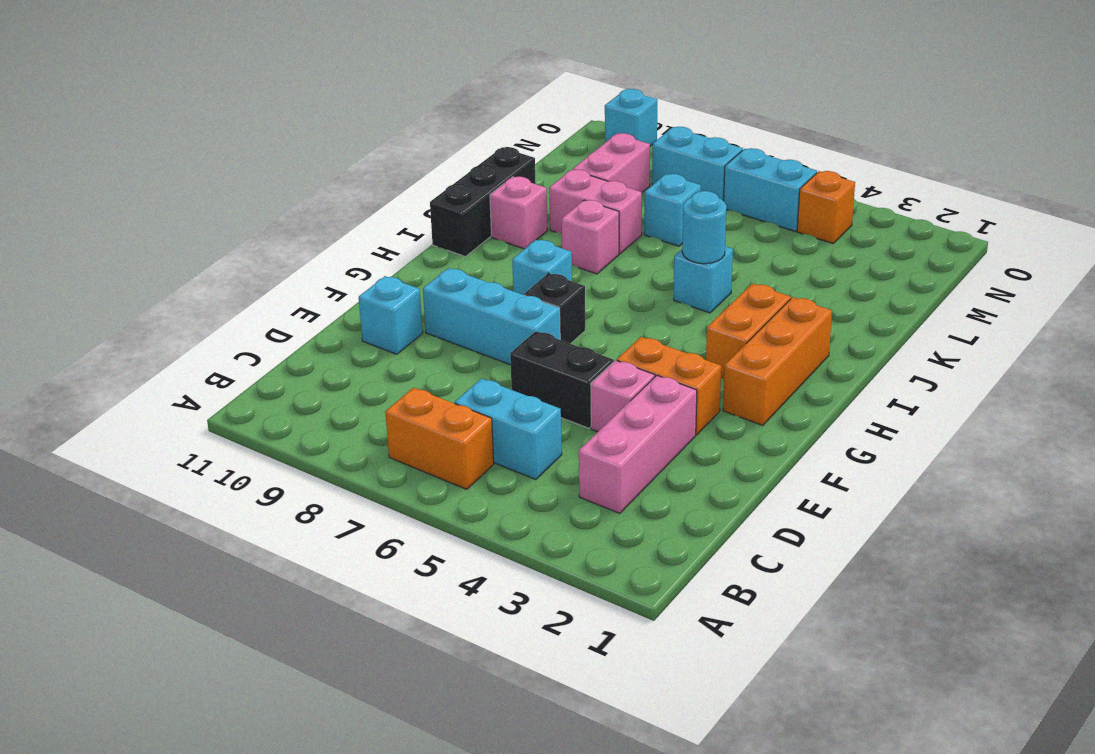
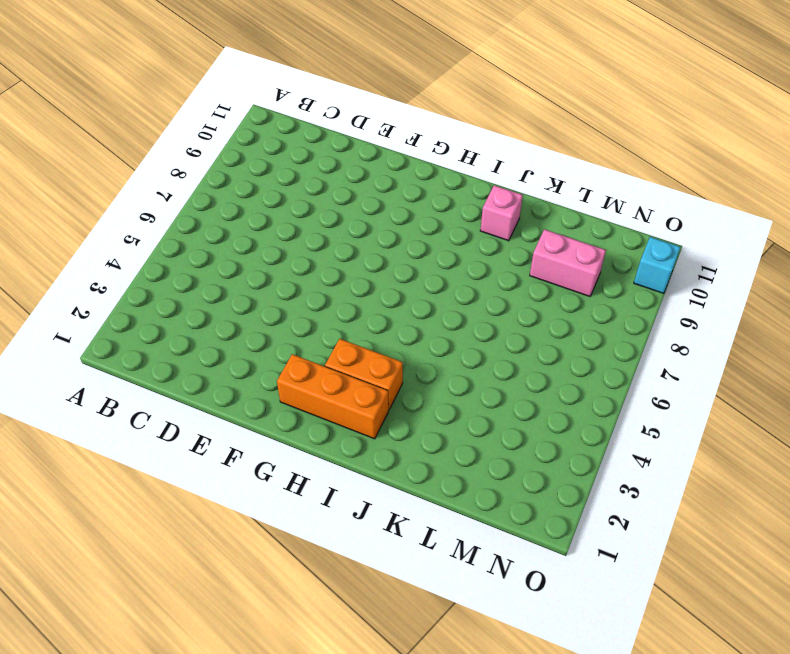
none -> orange 1x2 brick [385,388,494,489]
none -> pink 1x3 brick [579,376,697,513]
none -> cyan 1x2 brick [455,378,562,479]

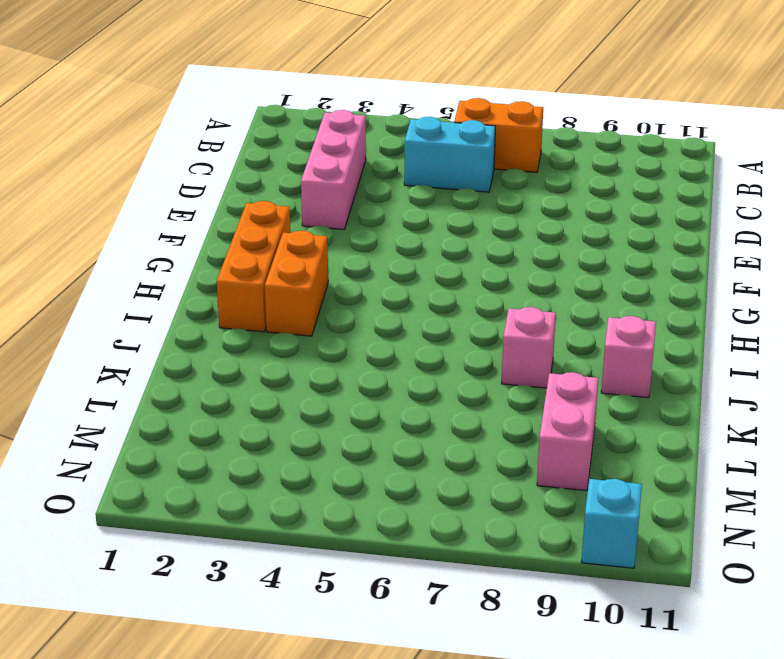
none -> pink 1x1 brick [591,360,655,432]
none -> black 1x2 brick [510,331,614,428]
none -> cyan 1x1 brick [359,276,423,354]

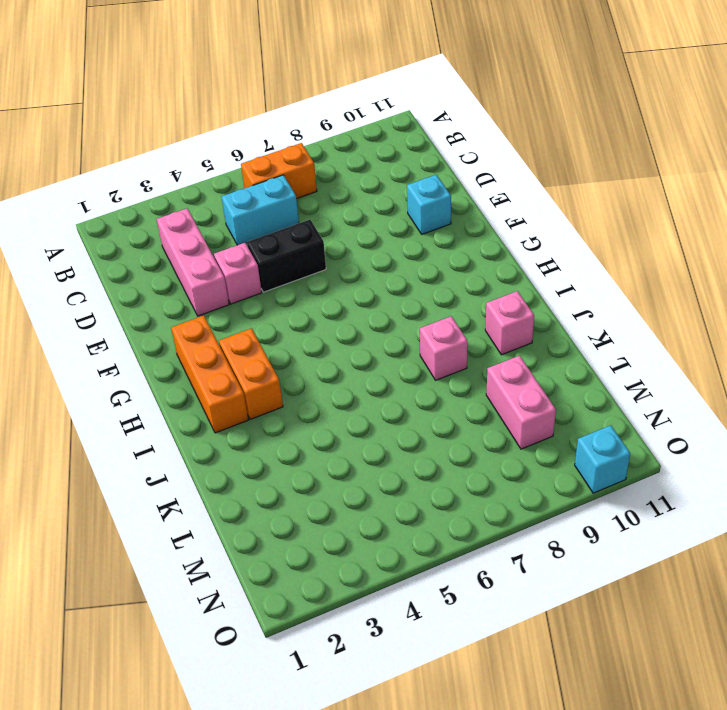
none -> orange 1x2 brick [617,337,721,435]
none -> cyan 1x3 brick [423,268,560,365]
none -> black 1x1 brick [524,273,585,344]

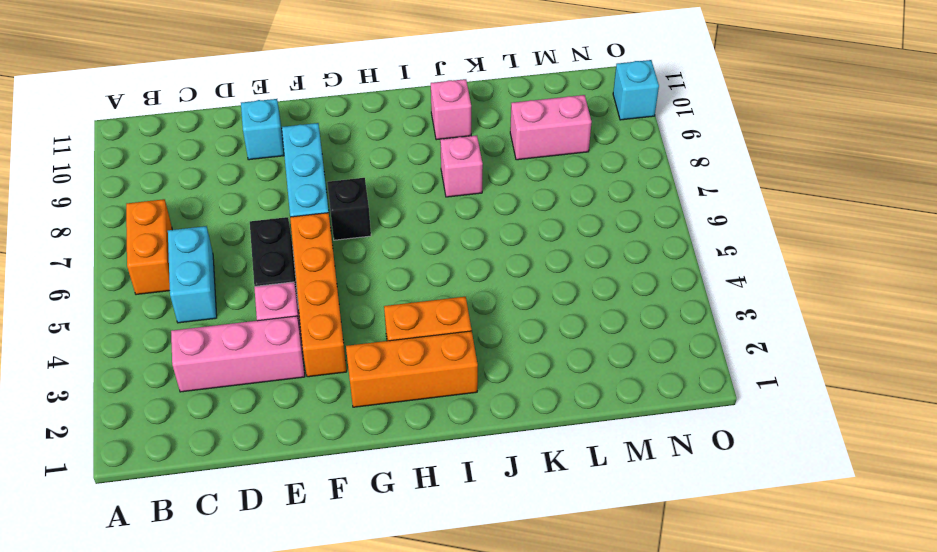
orange 1x4 brick [290,213,347,377] -> orange 1x2 brick [617,337,721,435]
none -> cyan 1x1 brick [512,240,572,295]
none -> black 1x3 brick [430,147,536,256]
none -> cyan 1x1 brick [674,246,733,313]

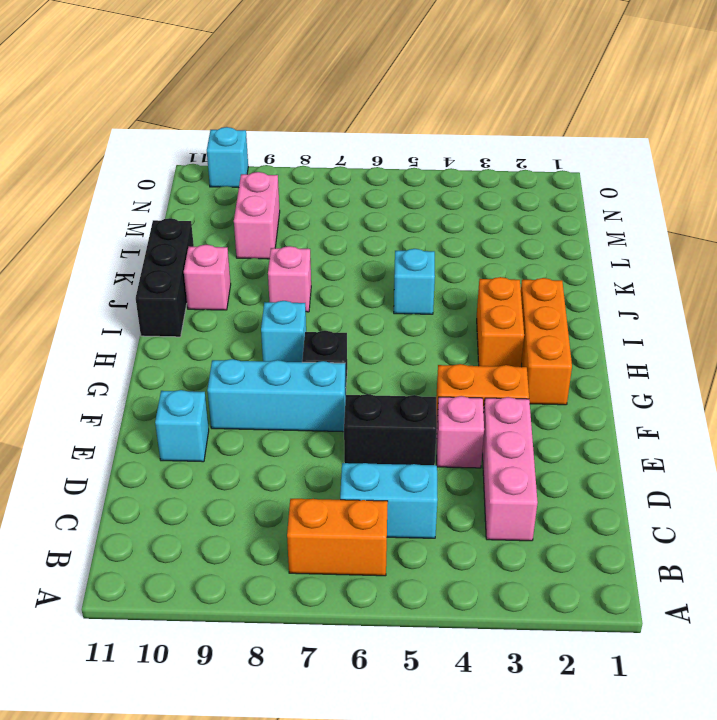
none -> pink 1x2 brick [549,170,642,254]
none -> cyan 1x1 brick [644,174,701,246]
none -> orange 1x1 brick [797,171,855,243]

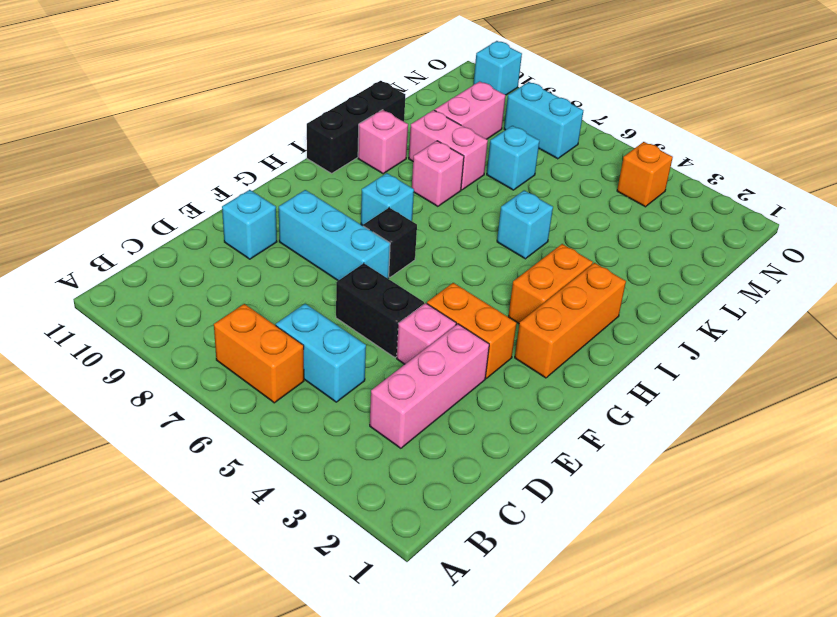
none -> cyan 1x2 brick [724,148,817,231]
none -> cyan 1x1 round brick [682,191,727,264]

